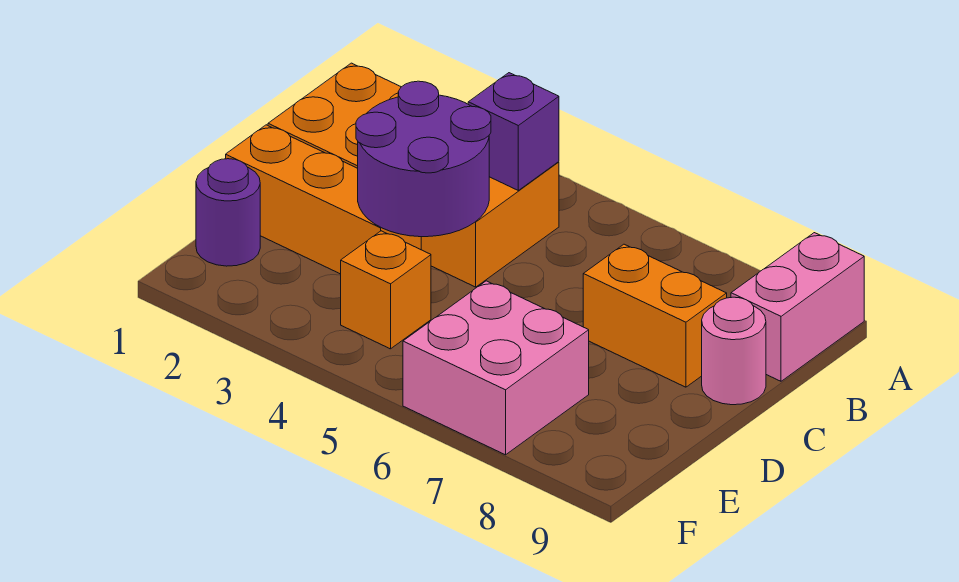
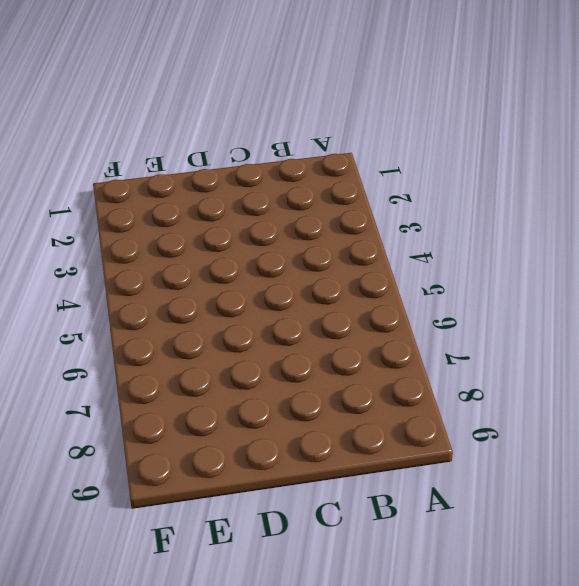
none -> pink 1x2 brick [731,233,864,381]
none -> orange 2x4 brick [268,63,559,287]

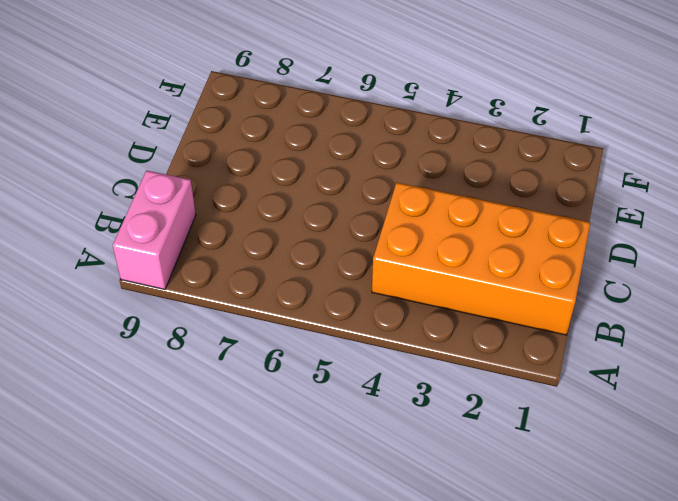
none -> orange 1x2 brick [583,244,727,387]
none -> pink 1x1 round brick [702,297,766,405]

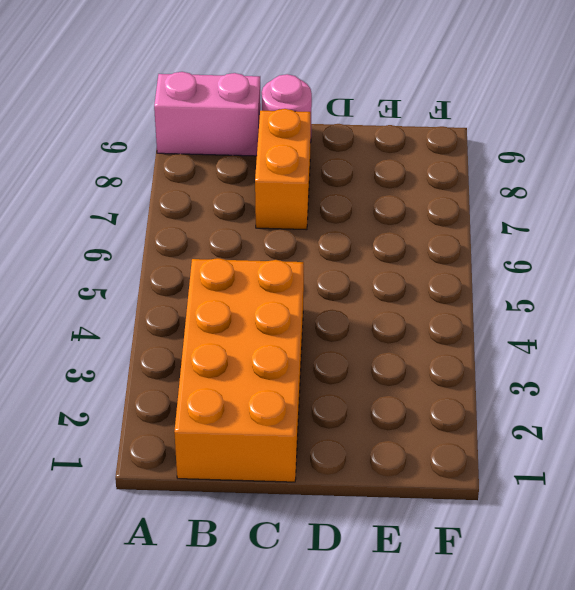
none -> orange 1x3 brick [226,125,421,274]
none -> purple 1x1 round brick [196,159,260,266]

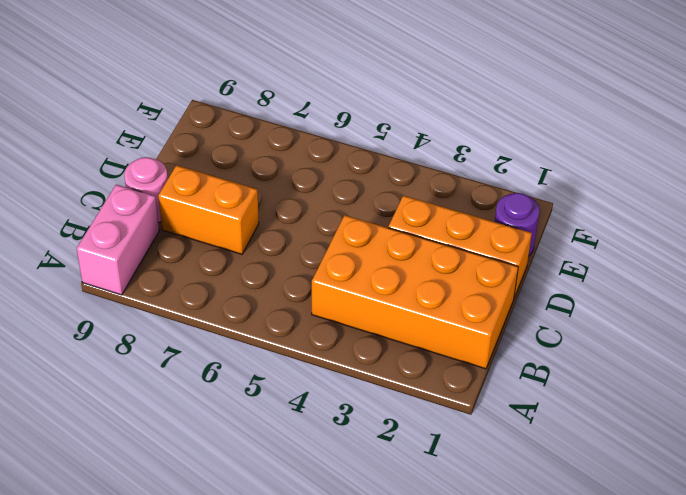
none -> orange 1x1 brick [341,231,431,349]
none -> pink 2x2 brick [403,281,589,455]

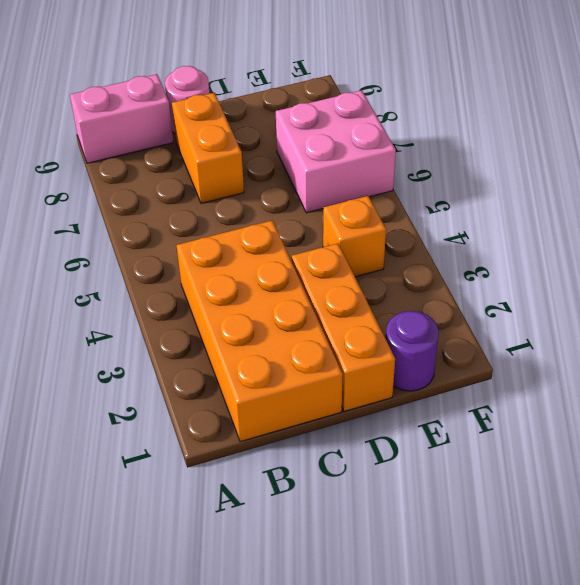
none -> purple 1x1 brick [468,73,559,190]
none -> purple 2x2 round brick [356,81,491,237]

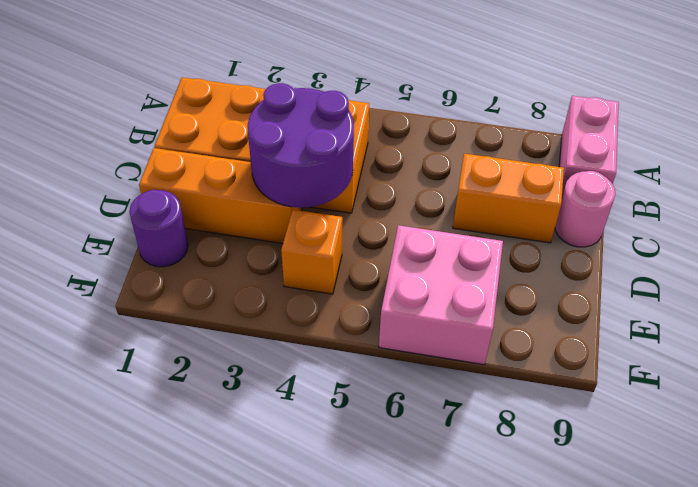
none -> purple 1x1 brick [468,73,559,190]

